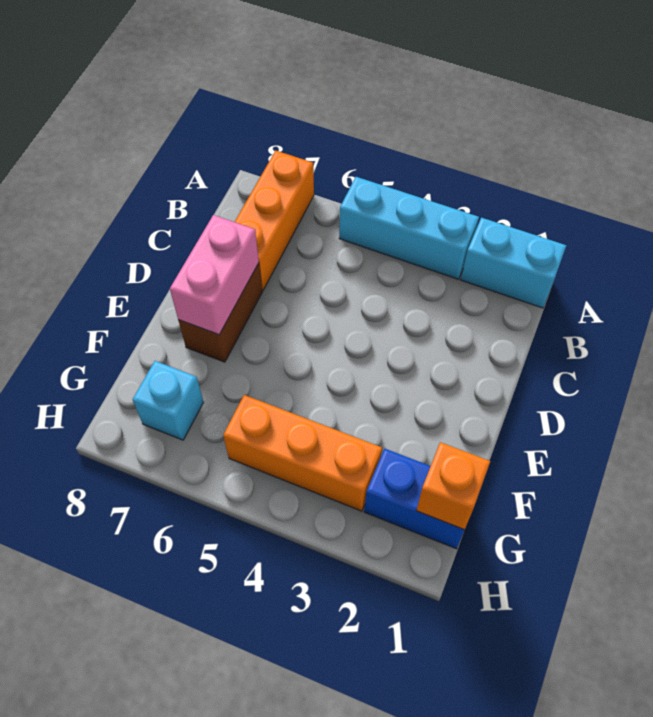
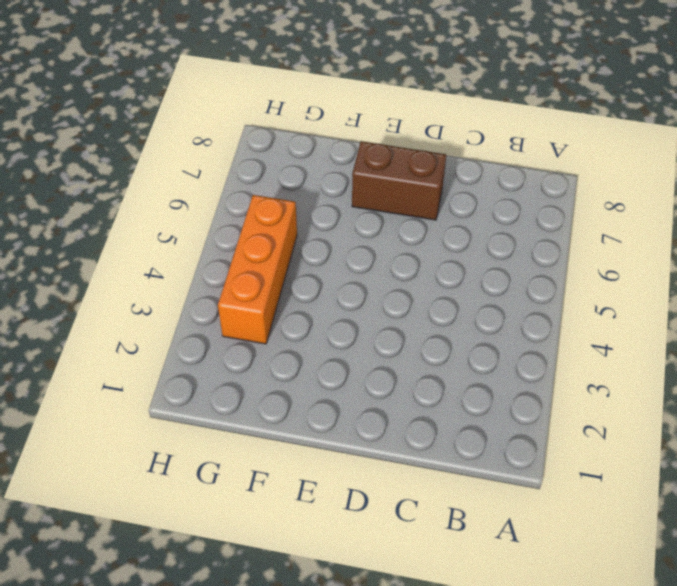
none -> cyan 1x2 brick [461,218,566,308]
none -> cyan 1x3 brick [339,177,479,279]

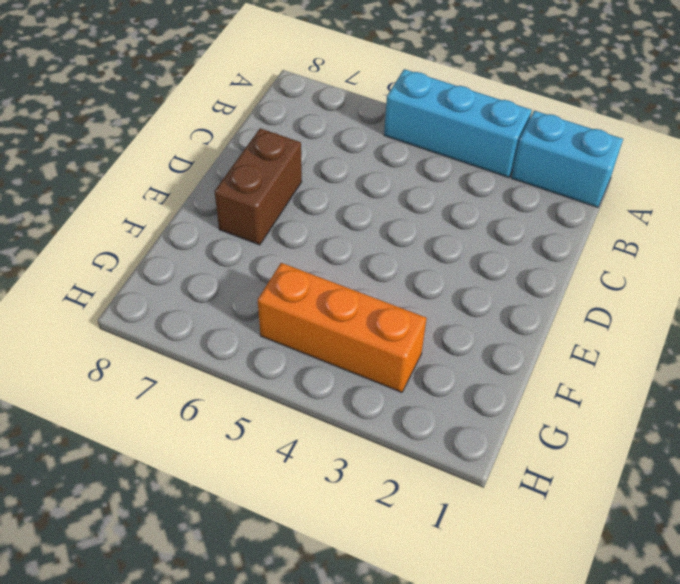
none -> orange 1x3 brick [235,151,314,290]
none -> blue 1x2 brick [364,449,464,549]

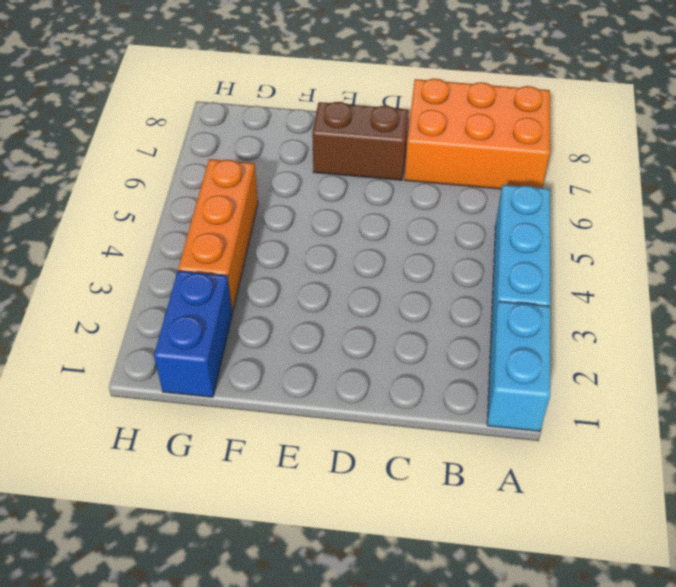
orange 2x3 brick [405,79,550,189] -> orange 1x3 brick [235,151,314,290]
none -> cyan 1x1 brick [133,361,204,440]
none -> pink 1x2 brick [170,215,259,335]

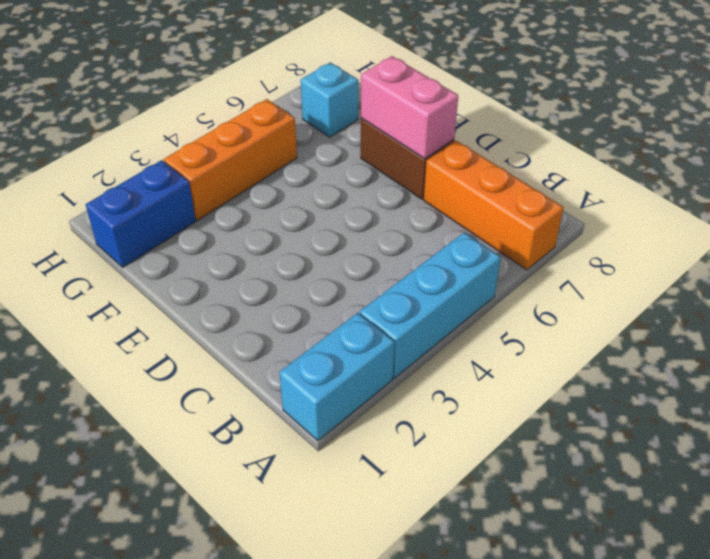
none -> orange 1x1 brick [416,442,490,530]

